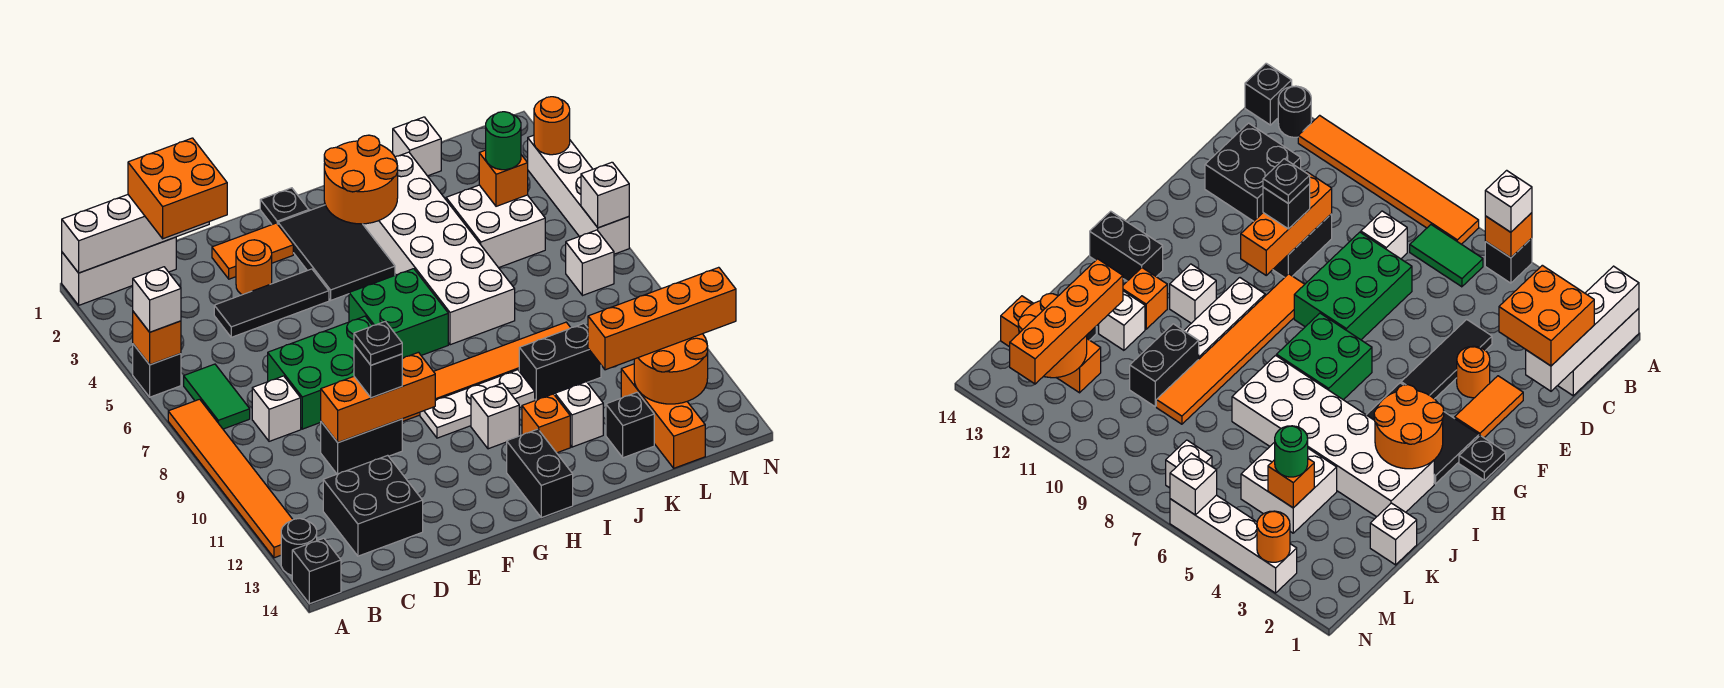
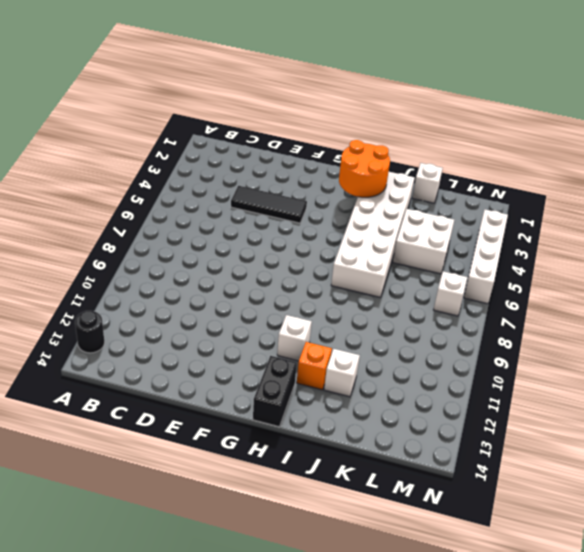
none -> white 1x3 brick [62,237,176,305]
none -> black 1x1 brick [133,344,181,397]
none -> orange 1x6 tile [168,399,293,558]
none -> black 1x1 brick [292,538,341,604]

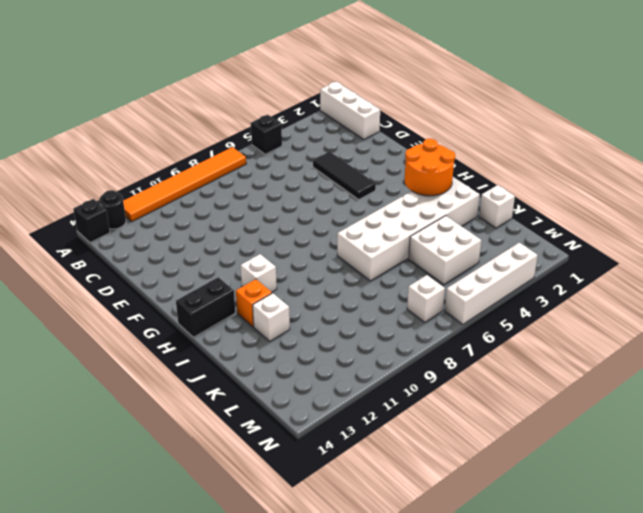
none -> green 1x2 tile [184,364,250,429]
none -> white 1x1 brick [252,376,301,441]
none -> black 2x2 brick [323,455,423,556]
none -> green 2x3 brick [268,316,373,429]

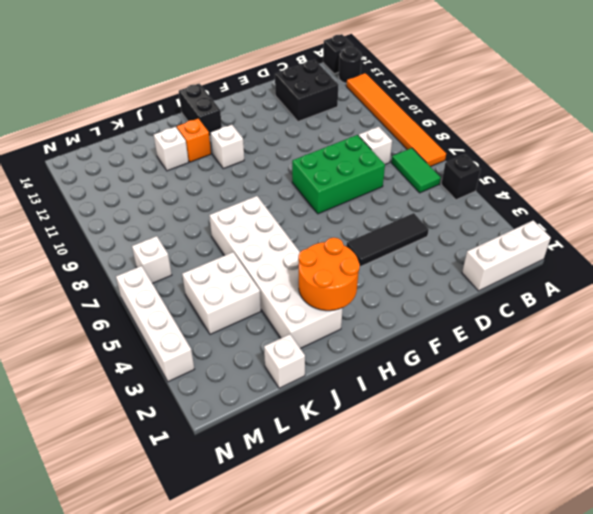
none -> black 1x2 brick [321,419,402,474]
none -> orange 1x2 tile [212,223,293,279]
none -> orange 1x1 round brick [236,240,272,295]
none -> orange 1x6 tile [402,322,571,422]

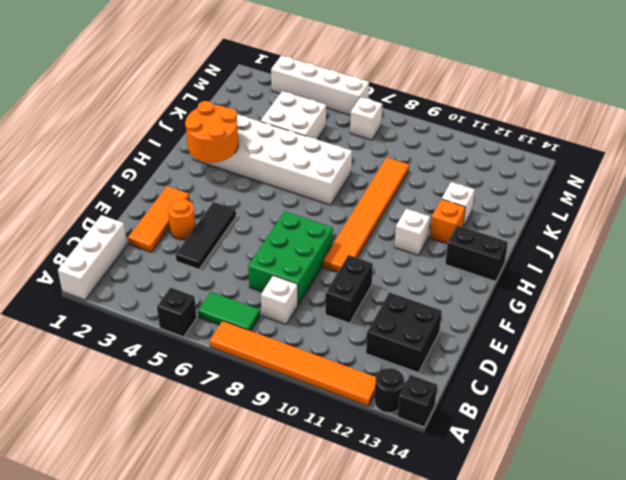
orange 1x3 tile [128,186,190,252] -> orange 1x2 tile [212,223,293,279]
none -> black 1x1 plate [260,188,309,224]
none -> black 2x3 tile [278,205,395,300]
none -> green 2x2 brick [349,269,448,358]
none -> white 1x3 plate [420,370,535,438]

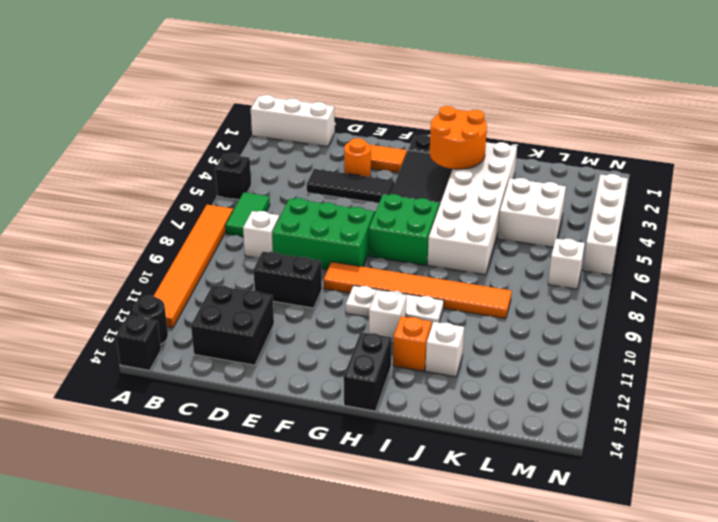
none -> black 1x2 brick [519,324,601,400]
none -> white 1x1 brick [393,117,441,176]
none -> black 1x1 brick [606,392,654,458]
none -> orange 1x3 brick [621,364,705,468]

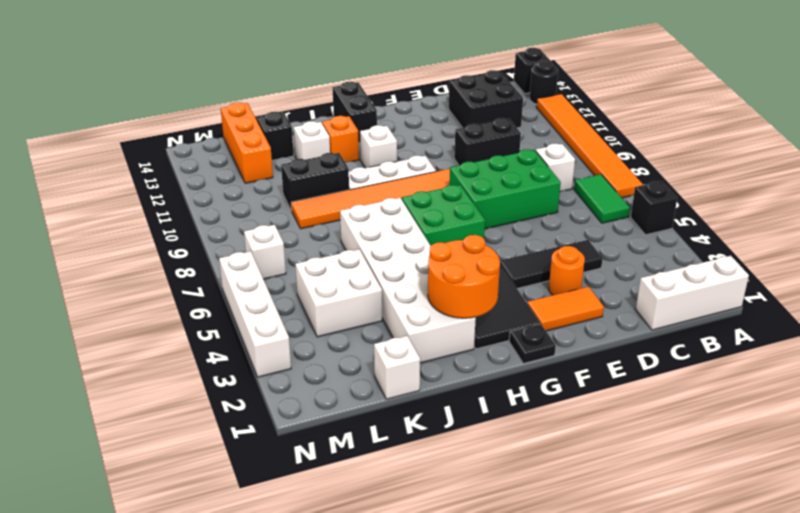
none -> white 1x4 brick [62,195,209,273]
none -> orange 1x1 brick [133,312,181,365]
none -> orange 1x3 brick [321,352,435,443]
none -> orange 1x1 brick [479,150,528,206]

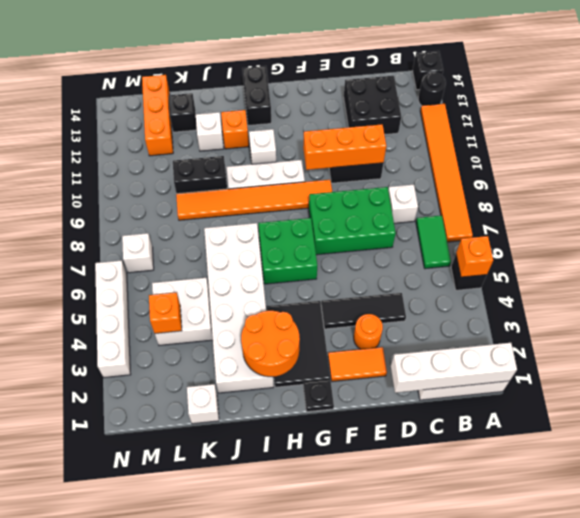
none -> orange 2x2 round brick [634,334,708,404]
none -> orange 1x1 round brick [534,97,570,155]
none -> white 1x1 brick [581,162,629,228]
none -> white 1x1 brick [133,267,181,332]

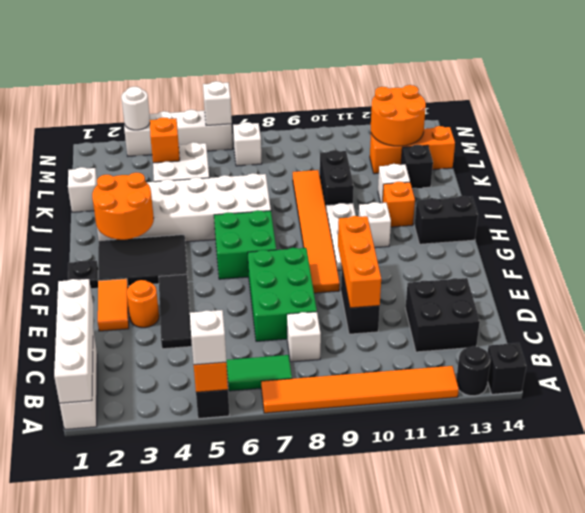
white 1x1 round brick [121,87,150,130] -> orange 1x1 round brick [534,97,570,155]
none -> orange 2x2 brick [128,138,227,239]
none -> black 1x1 brick [354,344,403,398]
none -> orange 1x4 brick [588,267,736,370]
none -> green 1x1 round brick [486,112,521,170]

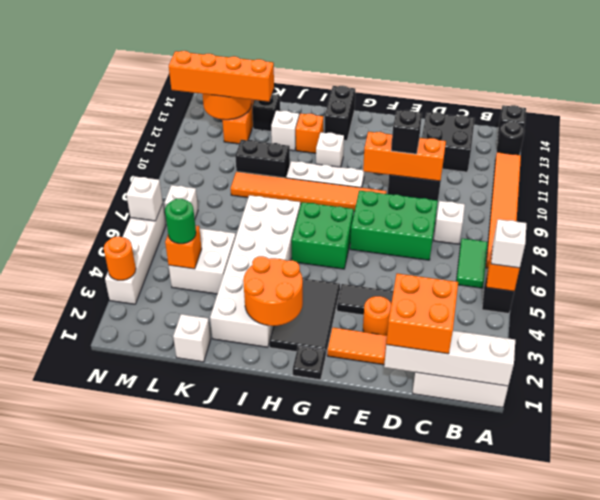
none -> black 1x1 plate [354,321,402,365]

